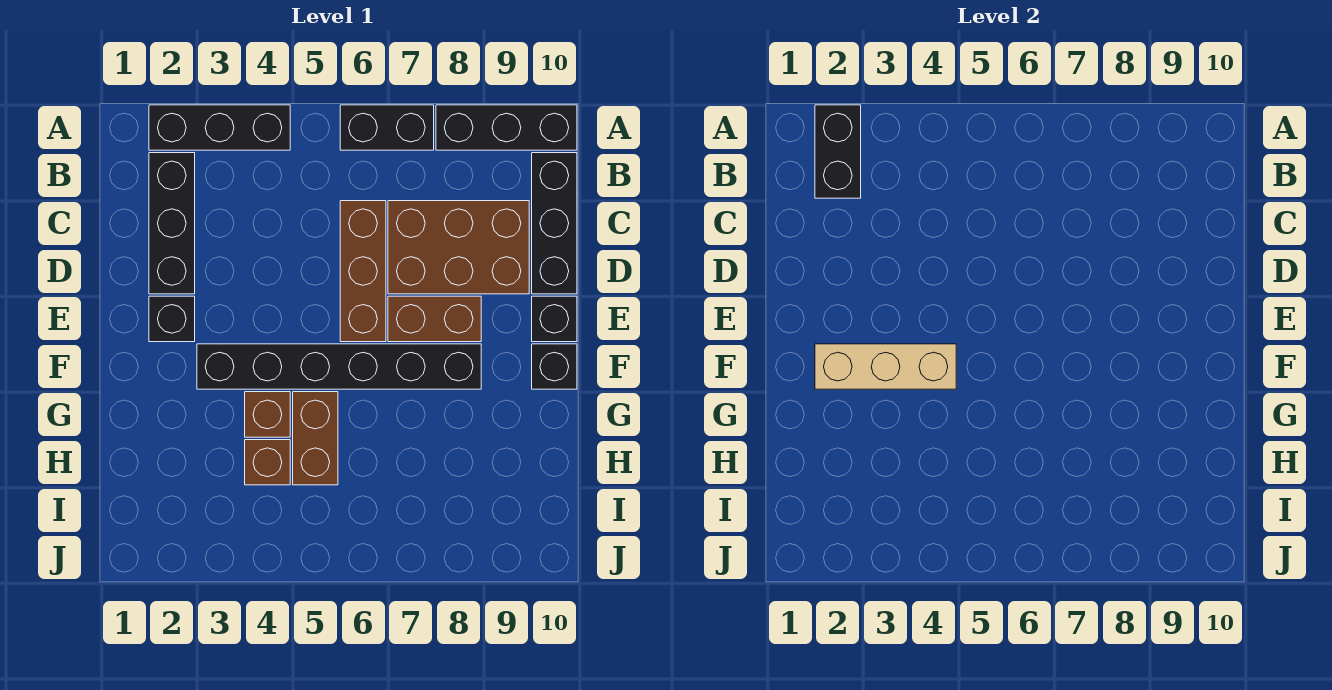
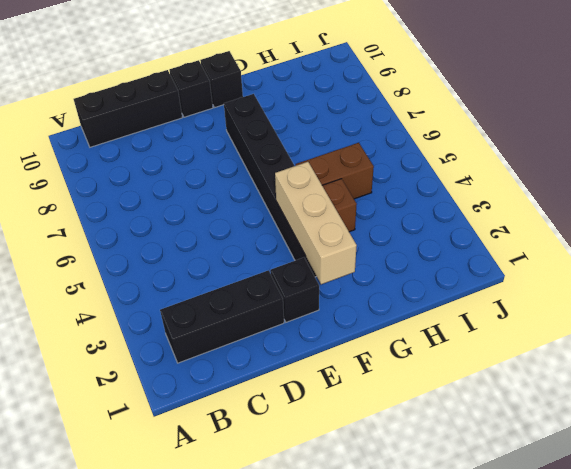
none -> black 1x3 brick [149,105,290,150]
none -> black 1x2 brick [340,105,434,150]
none -> black 1x3 brick [436,105,577,150]

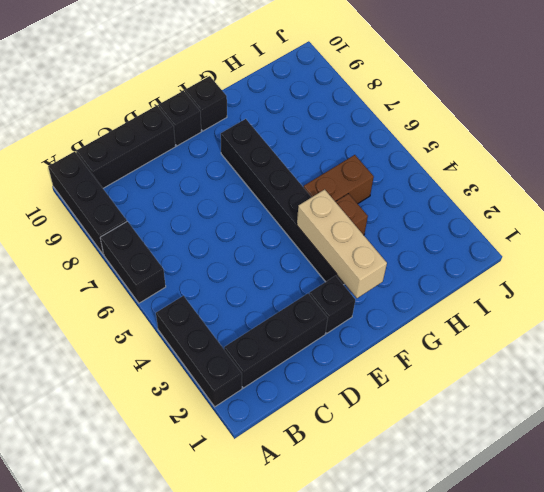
none -> brown 1x3 brick [340,201,386,342]
none -> brown 2x3 brick [388,201,529,294]
none -> brown 1x2 brick [388,296,481,342]

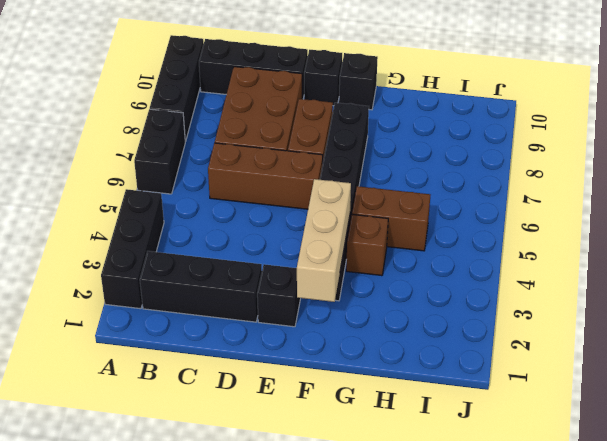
none -> brown 1x1 brick [245,440,290,485]
none -> black 1x2 brick [815,105,861,198]

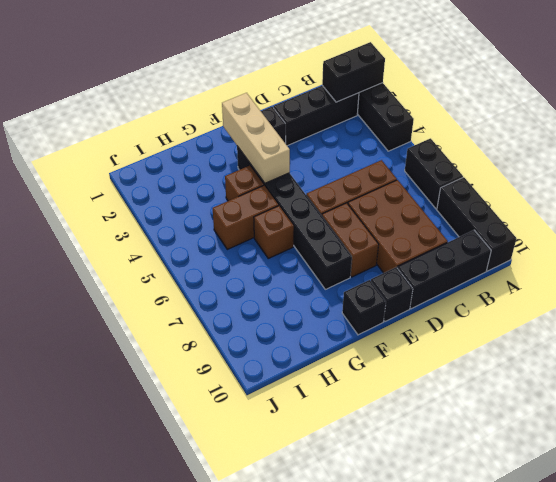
brown 1x1 brick [254,206,294,258] -> brown 1x1 brick moved to [245,440,290,485]

